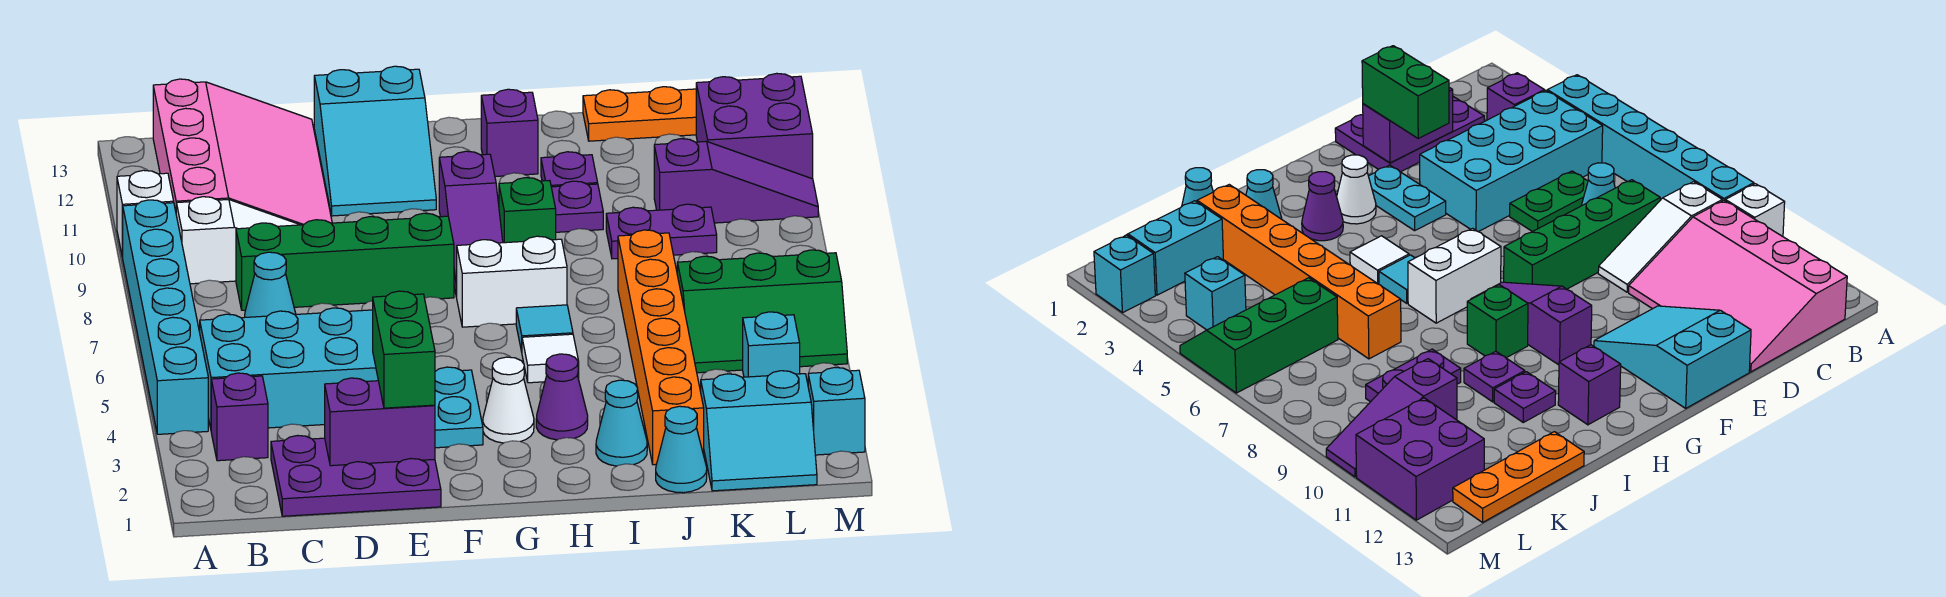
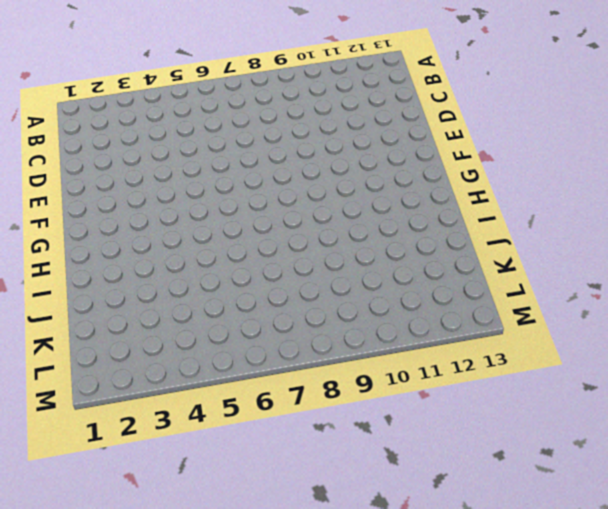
none -> cyan 1x6 brick [123,200,208,434]
none -> white 1x1 brick [117,170,174,258]
none -> purple 1x1 brick [211,373,268,461]
none -> cyan 2x4 brick [200,308,378,428]

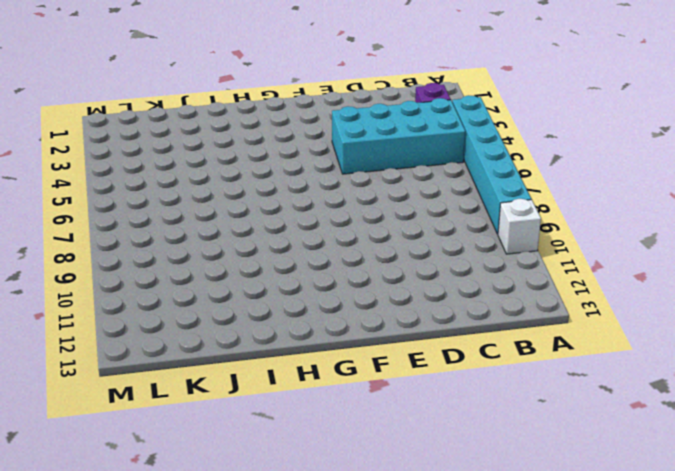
none -> white 1x3 slope [176,197,300,284]
none -> pink 3x4 slope [153,79,332,225]
none -> purple 2x3 plate [271,435,441,516]
none -> green 1x2 plate [1510,171,1588,232]

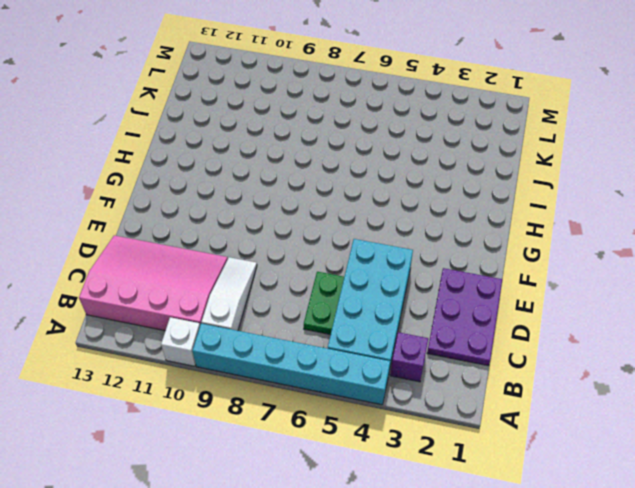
none -> cyan 1x1 cone [245,252,296,317]
none -> green 1x4 brick [236,213,454,310]
none -> cyan 2x3 slope [314,66,436,216]
none -> cyan 1x2 plate [435,367,483,448]

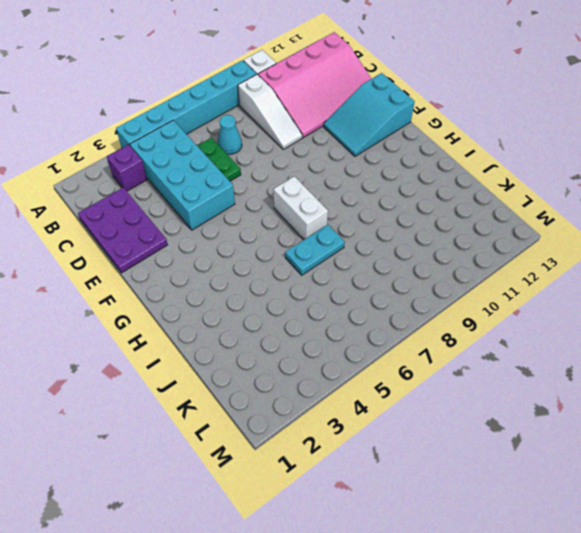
cyan 1x2 plate [285,225,345,275] -> cyan 1x2 plate moved to [435,367,483,448]
none -> green 1x4 brick [236,213,454,310]
none -> white 1x1 cone [483,357,534,443]
none -> purple 1x3 slope [439,151,503,297]
none -> purple 1x1 cone [536,354,588,440]

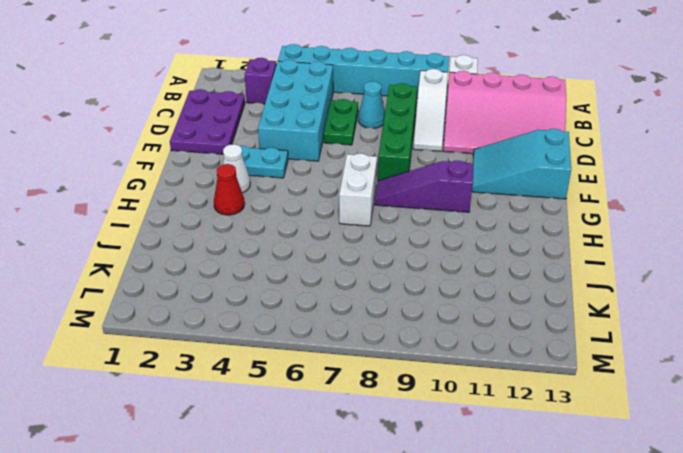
red 1x1 cone [214,164,245,215] -> purple 1x1 cone [536,354,588,440]
none -> white 1x1 tile [522,334,579,383]
none -> cyan 1x1 tile [516,305,573,352]
none -> green 1x1 brick [499,178,556,243]
none -> purple 1x1 brick [481,89,538,176]

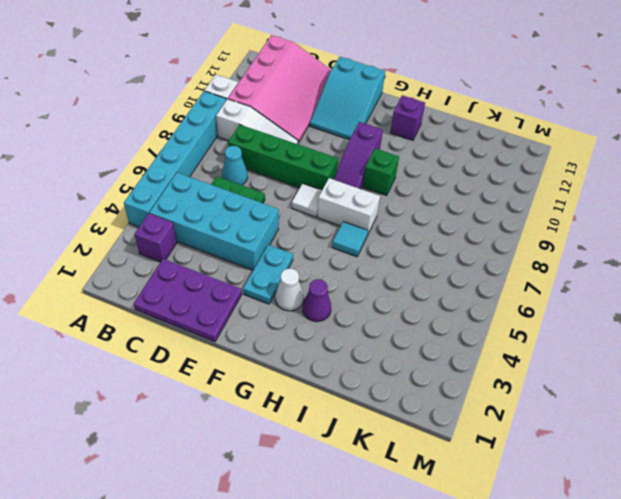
white 1x1 tile [292,183,322,217] -> white 1x1 tile moved to [522,334,579,383]
none -> cyan 1x1 cone [596,380,647,466]
none -> purple 1x1 plate [551,181,603,232]
none -> purple 1x1 plate [541,152,598,187]
none -> cyan 1x1 cone [656,406,707,493]

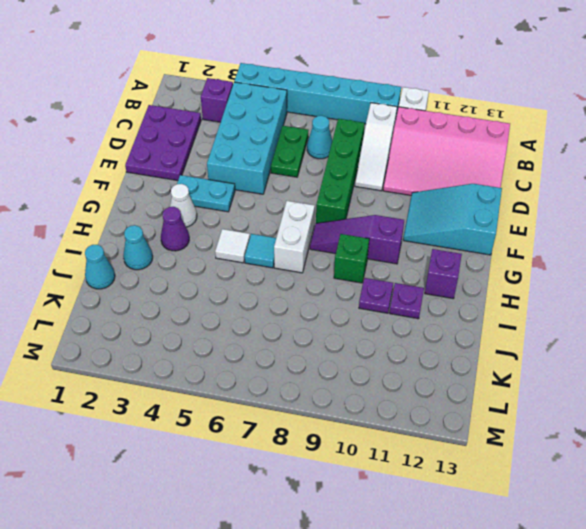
none -> orange 1x6 brick [618,230,704,465]
none -> purple 1x2 plate [606,204,717,259]
none -> orange 1x3 plate [583,87,696,141]
none -> cyan 2x2 slope [701,371,817,491]

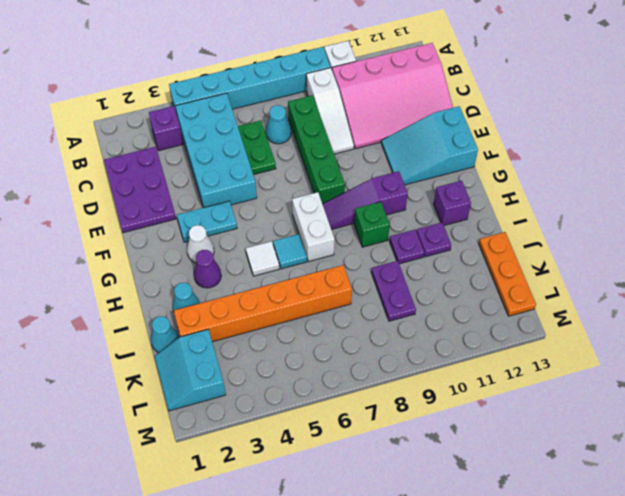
none -> green 2x3 slope [677,250,847,373]
none -> purple 1x3 slope [654,139,818,223]
none -> cyan 1x1 brick [743,312,800,377]
none -> purple 2x2 brick [696,73,813,179]

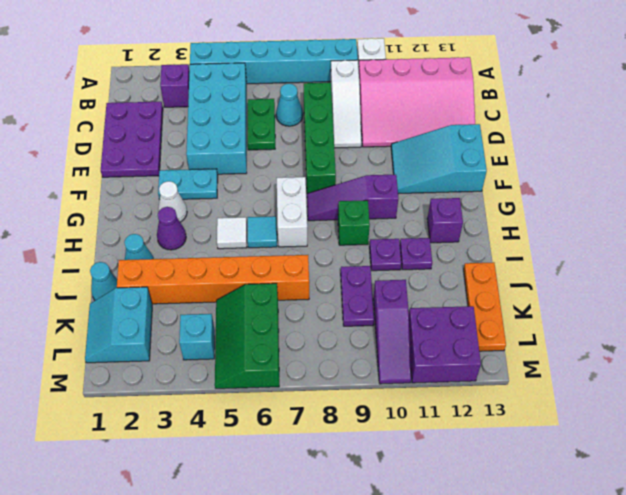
none -> cyan 1x1 brick [808,368,865,455]
none -> purple 1x2 brick [325,378,435,466]
none -> green 1x2 brick [373,291,435,408]

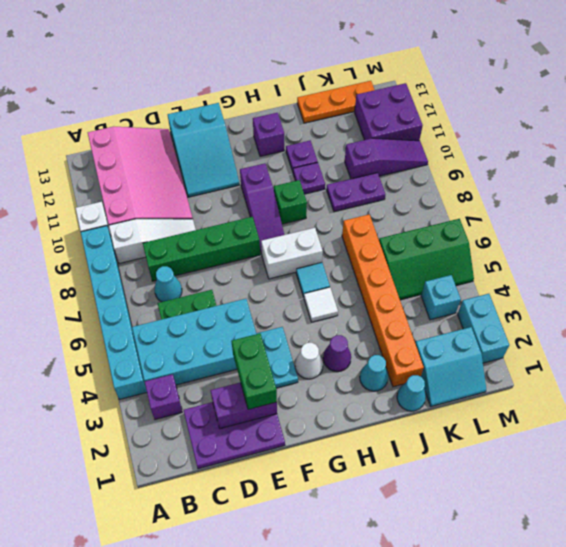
cyan 1x2 brick [458,294,509,363] -> cyan 1x1 brick [808,368,865,455]

